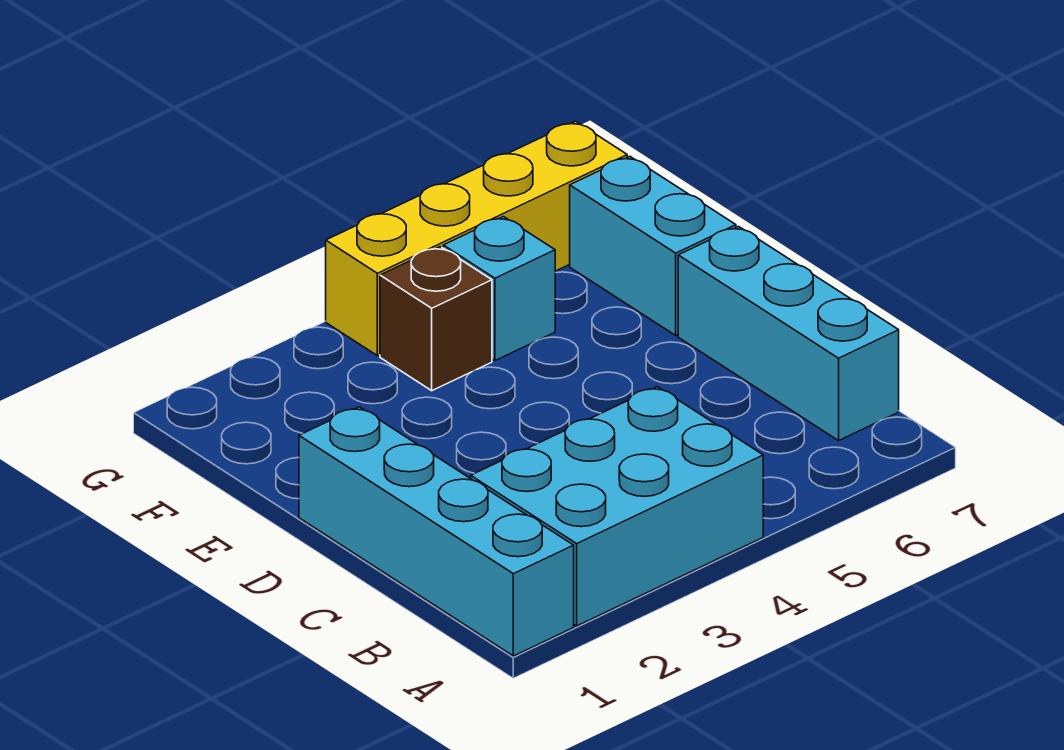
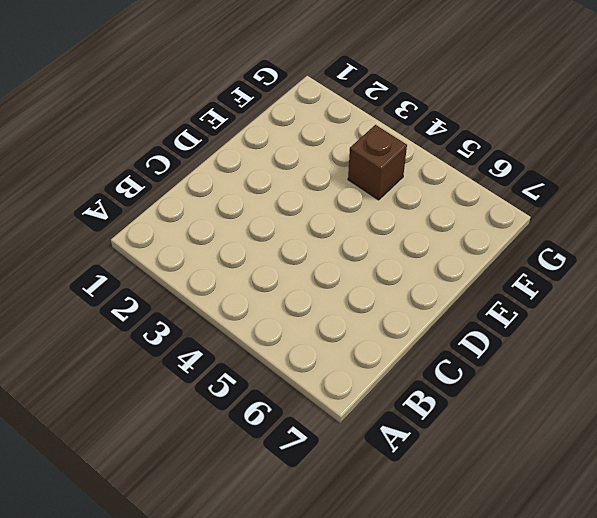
none -> cyan 1x4 brick [299,407,574,656]
none -> cyan 2x3 brick [471,387,763,626]

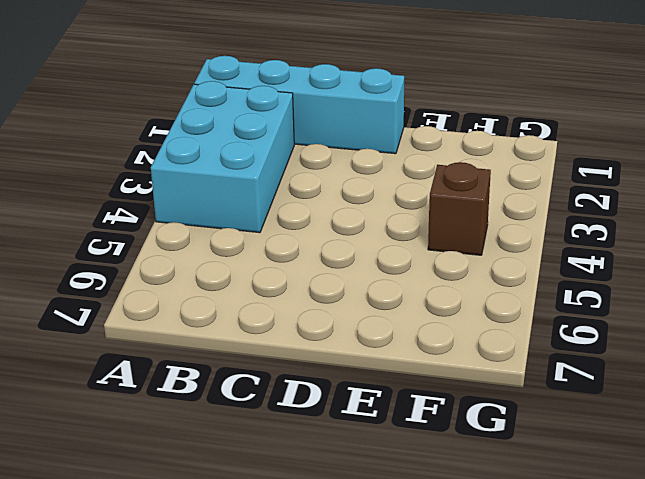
none -> cyan 1x3 brick [678,227,899,441]
none -> cyan 1x2 brick [570,157,736,335]

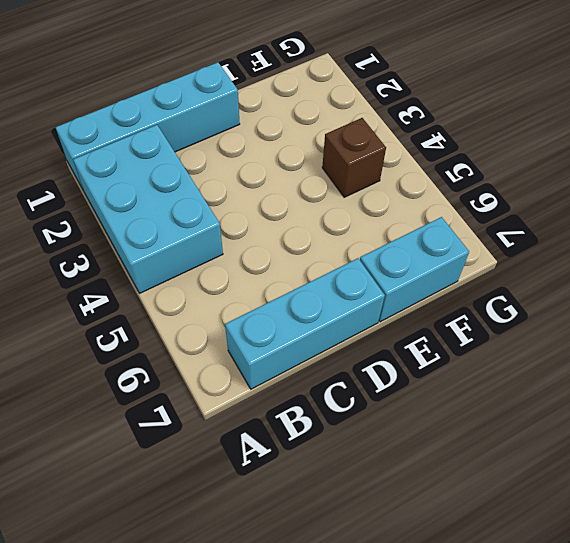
none -> cyan 1x1 brick [443,217,555,361]
none -> yellow 1x4 brick [326,121,627,356]

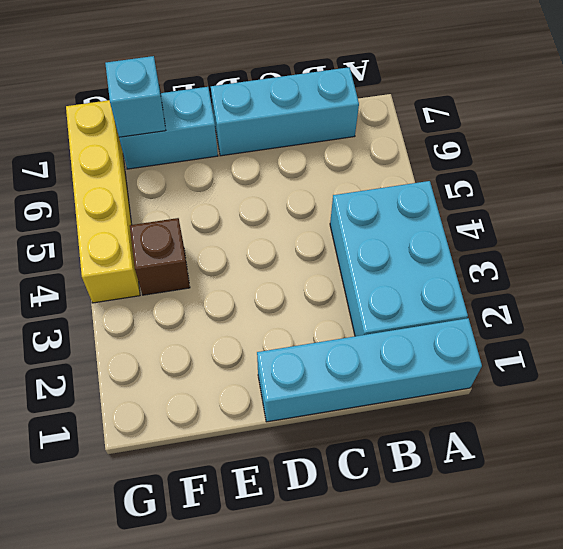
cyan 1x1 brick [105,56,166,137] -> cyan 1x1 brick moved to [443,217,555,361]

